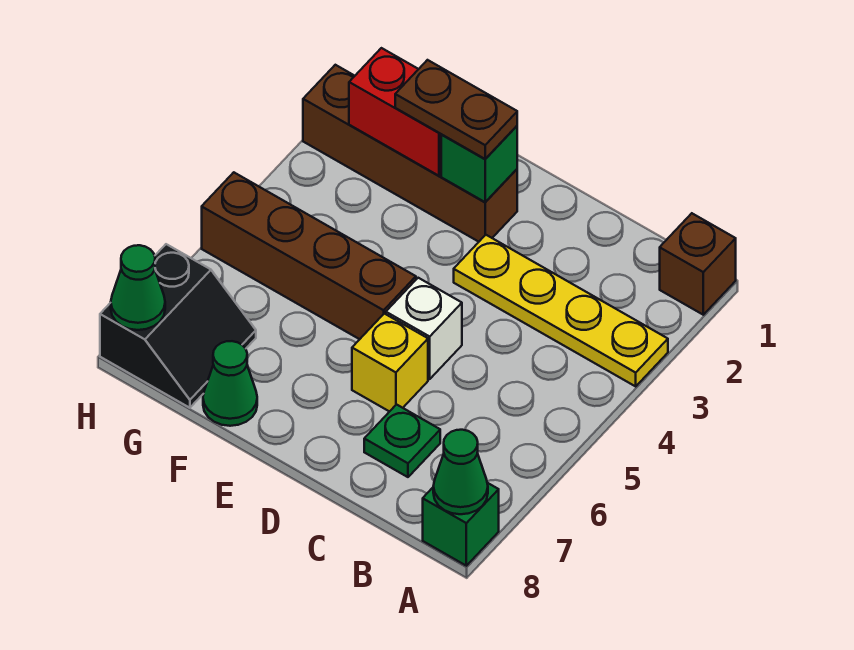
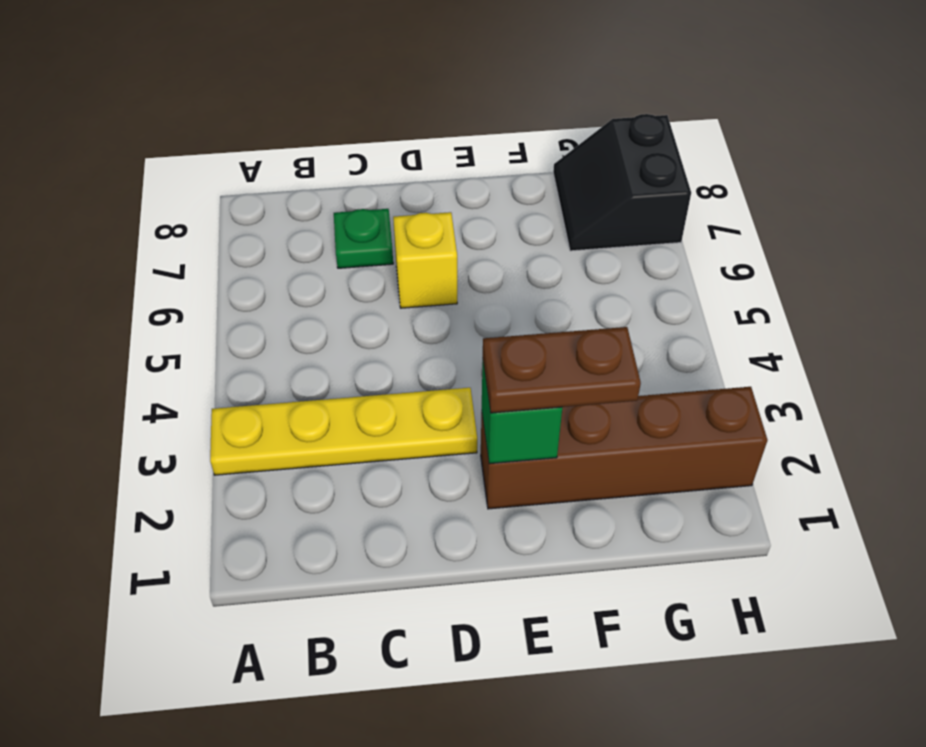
none -> brown 1x1 brick [660,213,736,315]
none -> green 1x1 brick [423,483,499,566]
none -> white 1x1 brick [386,278,462,379]

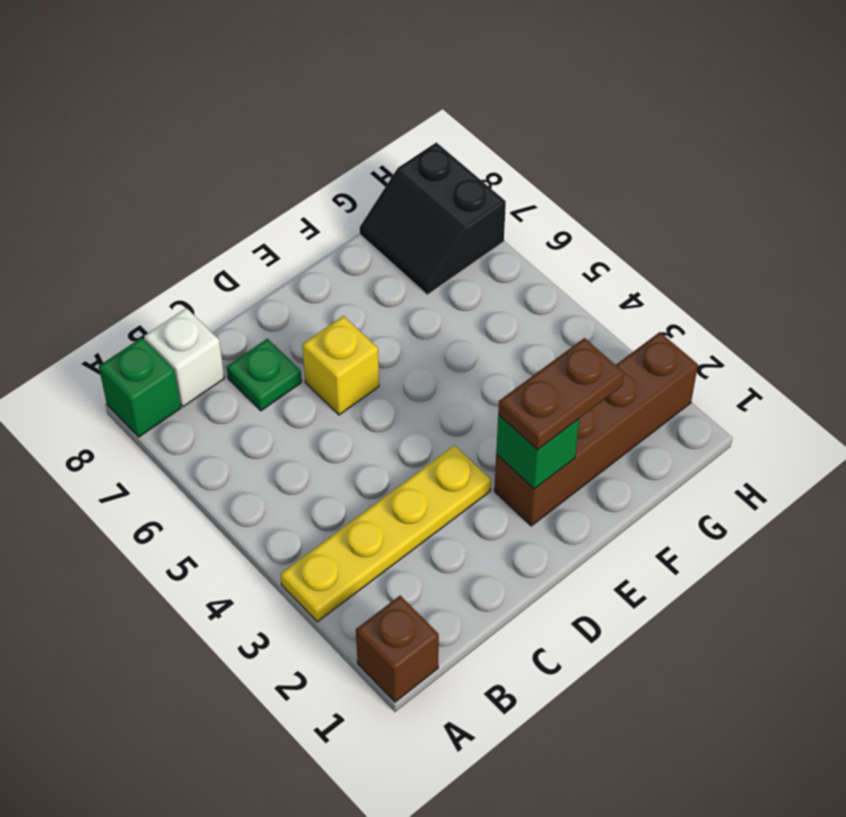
white 1x1 brick [144,308,224,407] -> white 1x1 brick moved to [386,278,462,379]
none -> brown 1x4 brick [202,172,416,339]
none -> green 1x1 cone [203,341,257,426]
none -> green 1x1 cone [433,430,488,514]

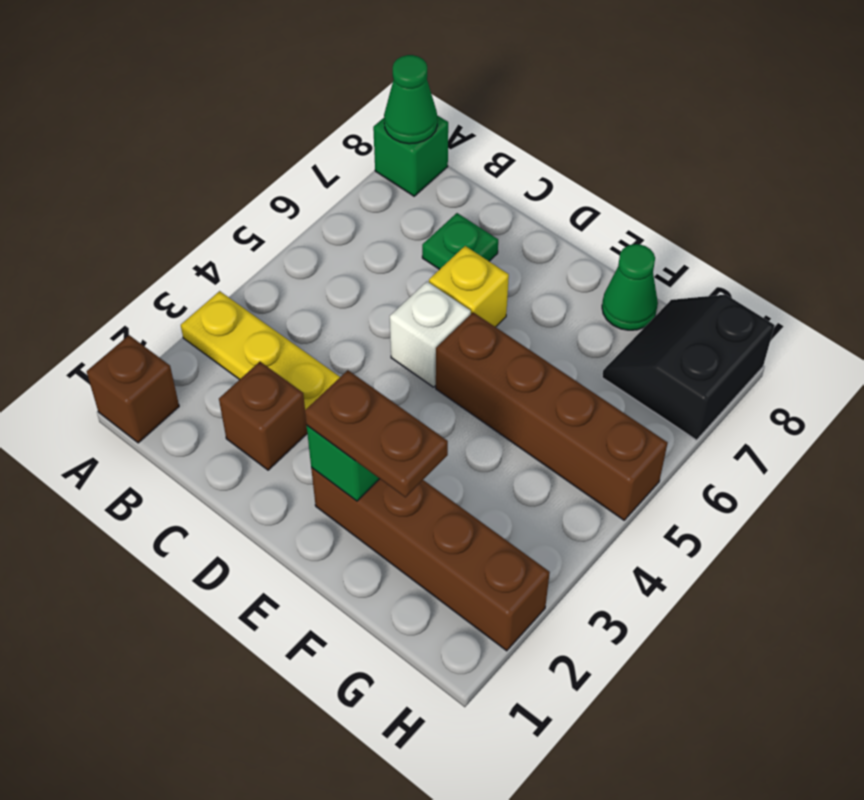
brown 1x1 brick [219,362,307,470] -> none
none -> red 1x2 brick [349,48,441,176]
none -> green 1x1 cone [111,245,165,330]

